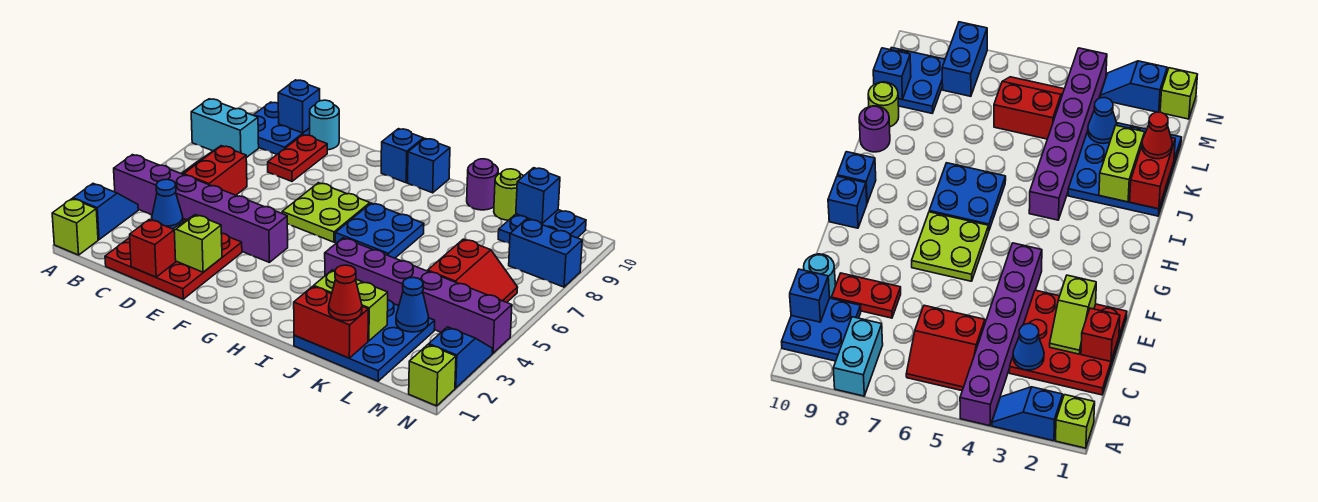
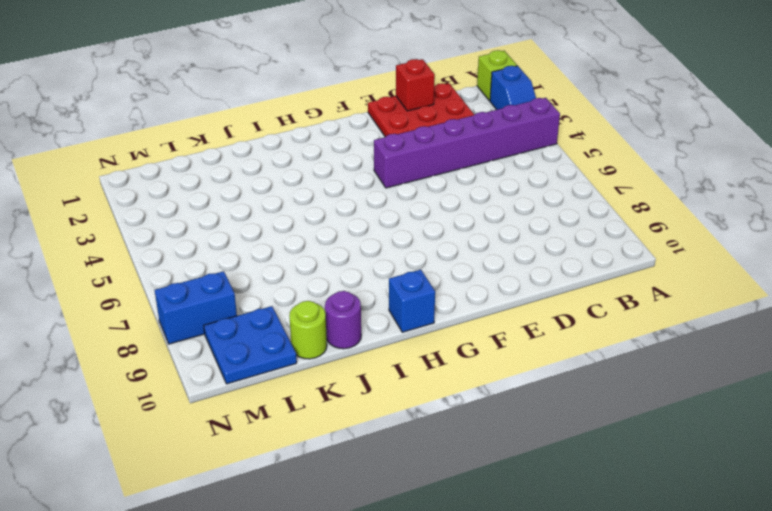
none -> cyan 1x2 brick [191,99,259,158]
none -> red 2x2 slope [181,146,247,195]
none -> blue 2x2 plate [253,102,310,154]
none -> red 1x2 plate [268,135,327,181]

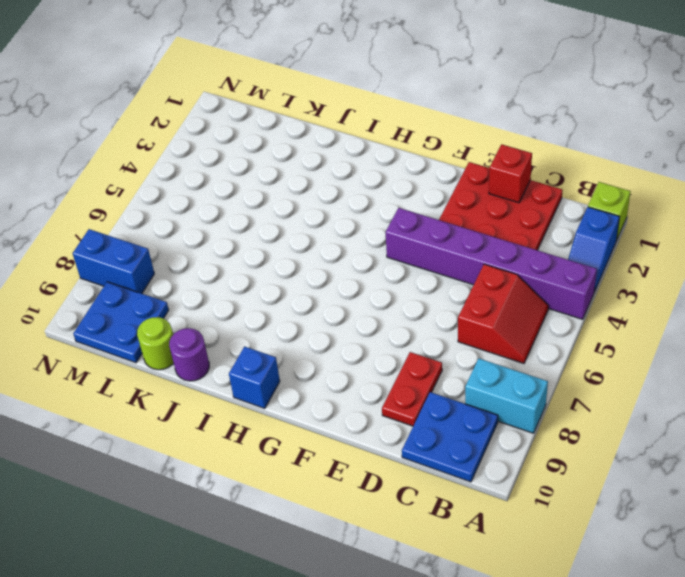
none -> cyan 1x1 round brick [310,100,339,150]
none -> lime 2x2 plate [282,183,370,242]
none -> blue 1x1 brick [381,129,423,183]
none -> blue 2x2 plate [335,203,424,258]

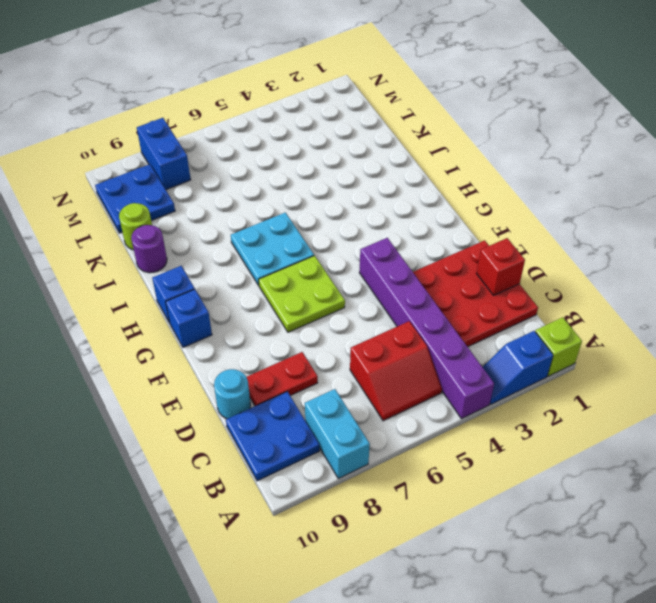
cyan 2x2 plate [231,213,314,285] -> blue 2x2 plate [335,203,424,258]
none -> purple 1x6 brick [325,238,512,353]
none -> blue 3x3 plate [294,300,435,381]
none -> red 2x2 slope [428,239,518,302]
none -> lime 1x1 brick [409,345,456,406]

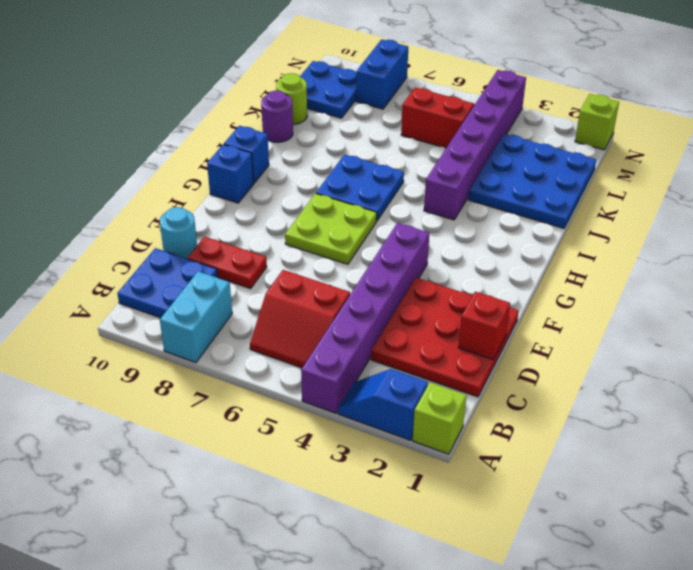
none -> blue 1x2 slope [429,327,492,388]
none -> blue 1x1 cone [152,179,183,229]
none -> blue 1x1 brick [278,80,320,133]
none -> lime 1x2 slope [173,215,222,272]

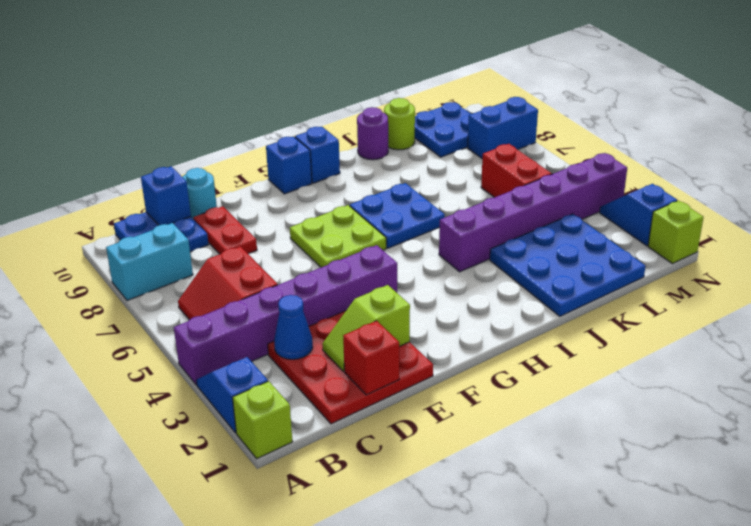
none -> red 1x2 brick [294,286,368,358]
none -> lime 1x2 brick [314,270,388,341]
none -> blue 1x1 cone [396,277,429,332]
none -> blue 1x1 brick [516,168,560,223]

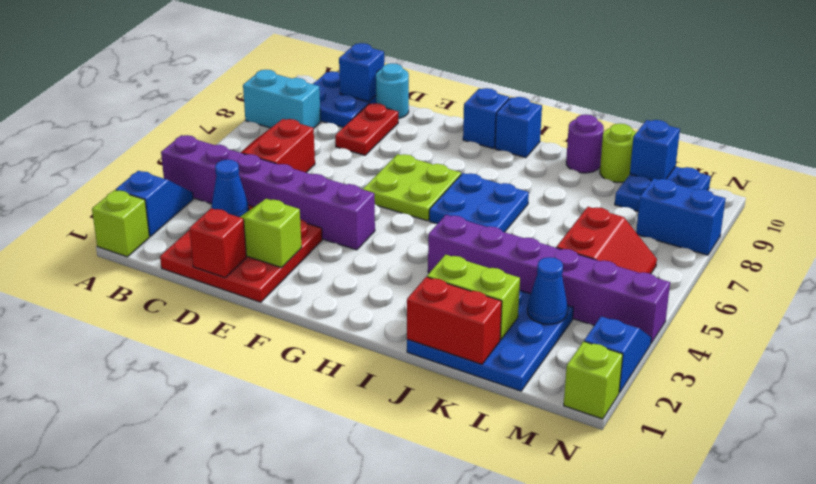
none -> red 1x1 cone [329,265,362,321]

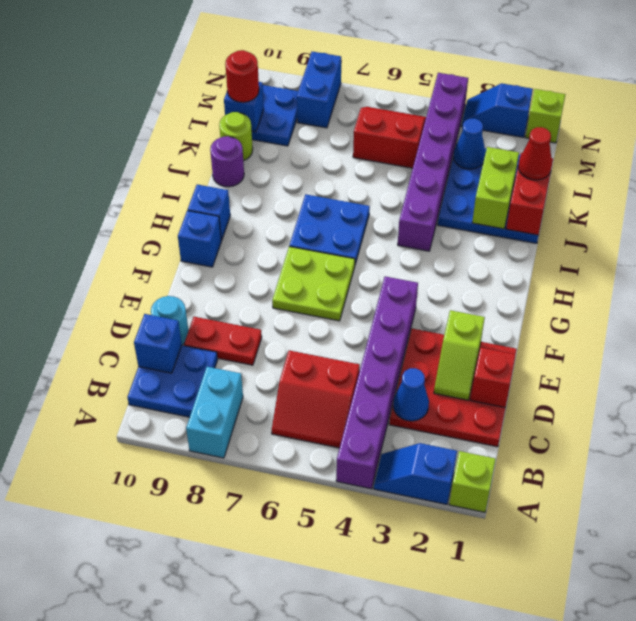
red 1x1 round brick [225,50,259,102] -> none

